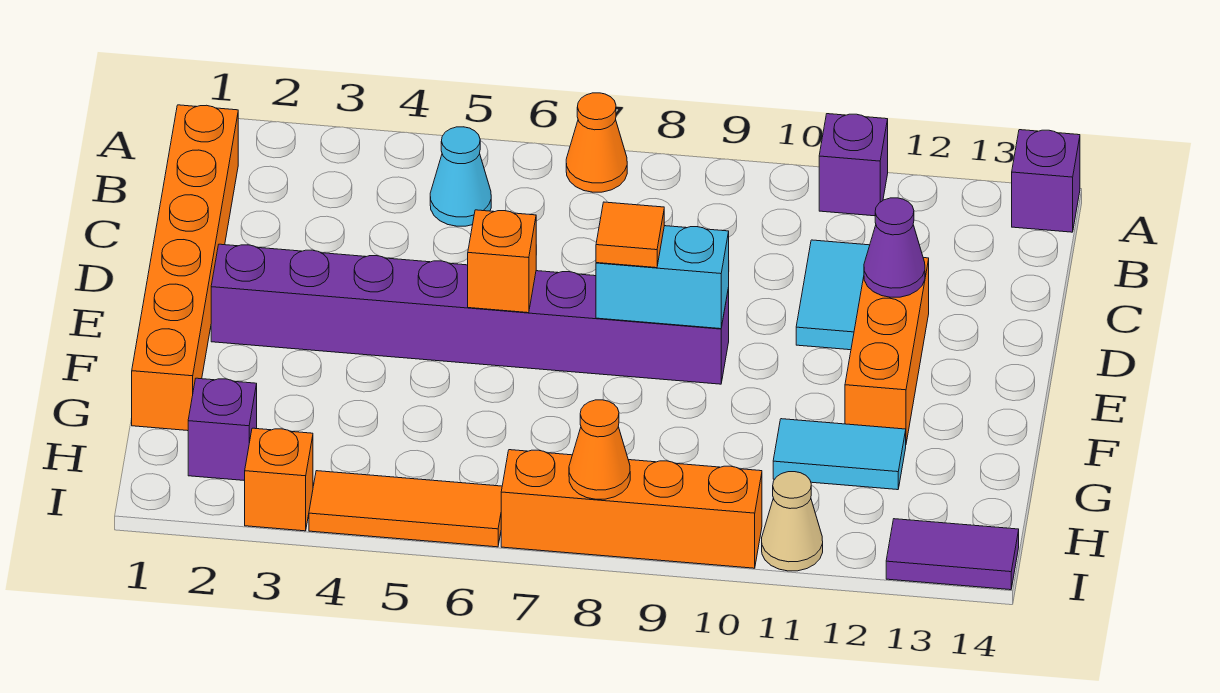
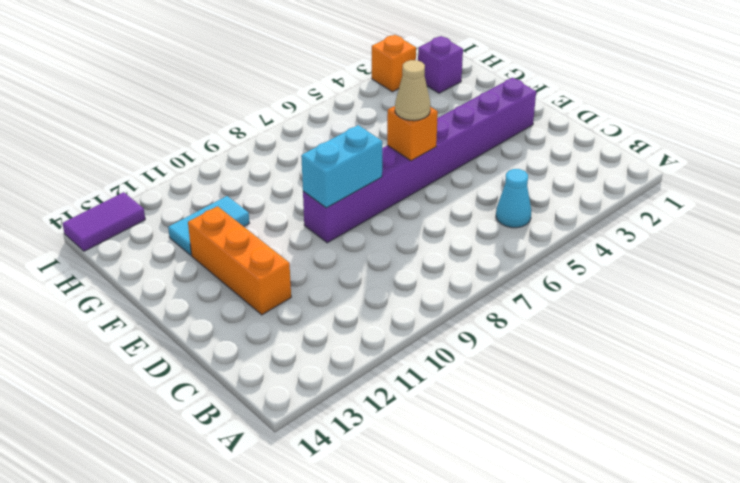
tan 1x1 cone [395,60,430,121] -> tan 1x1 cone moved to [762,472,823,571]
none -> orange 1x1 cone [566,93,627,192]
none -> purple 1x1 brick [819,114,888,216]
none -> purple 1x1 brick [1012,130,1080,232]

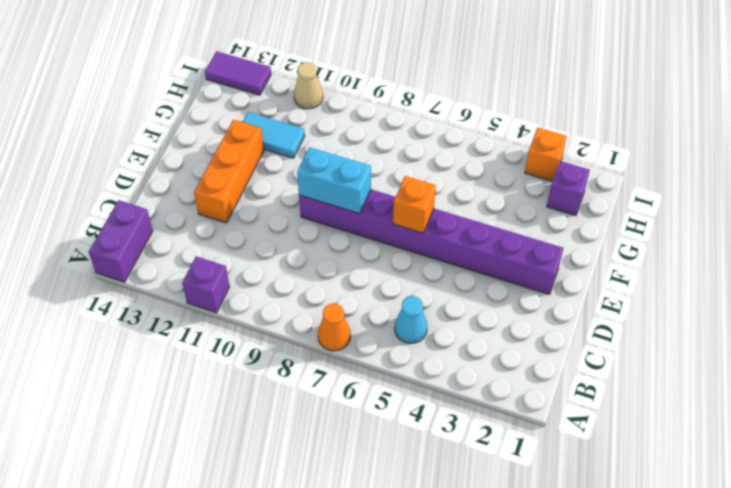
purple 1x2 brick [89,200,153,282] -> purple 1x1 brick [1012,130,1080,232]
none -> orange 1x6 brick [132,105,238,431]
none -> cyan 1x2 tile [796,240,870,350]
none -> orange 1x3 tile [309,471,502,547]

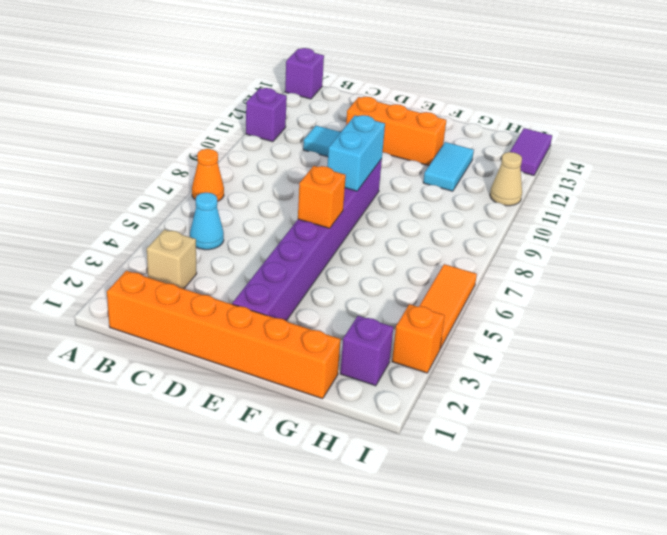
tan 1x1 brick [147,229,197,289] -> none
none -> orange 1x4 brick [501,450,762,568]
none -> purple 1x1 cone [864,198,925,297]
none -> orange 1x1 cone [569,400,630,499]

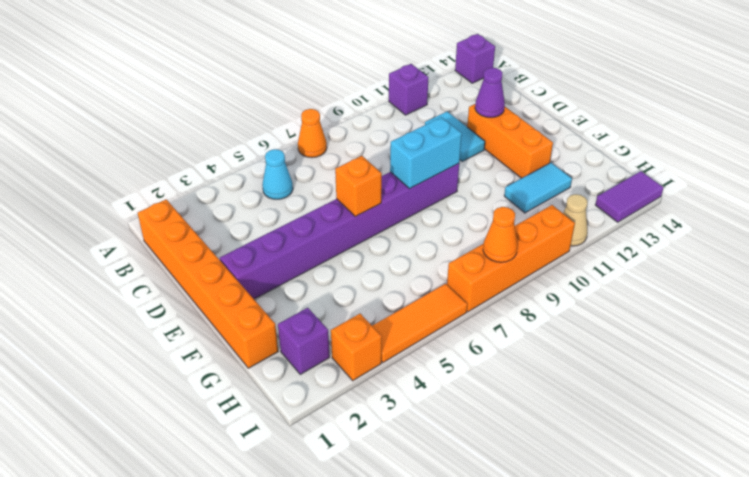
none -> orange 1x1 tile [596,202,664,268]

